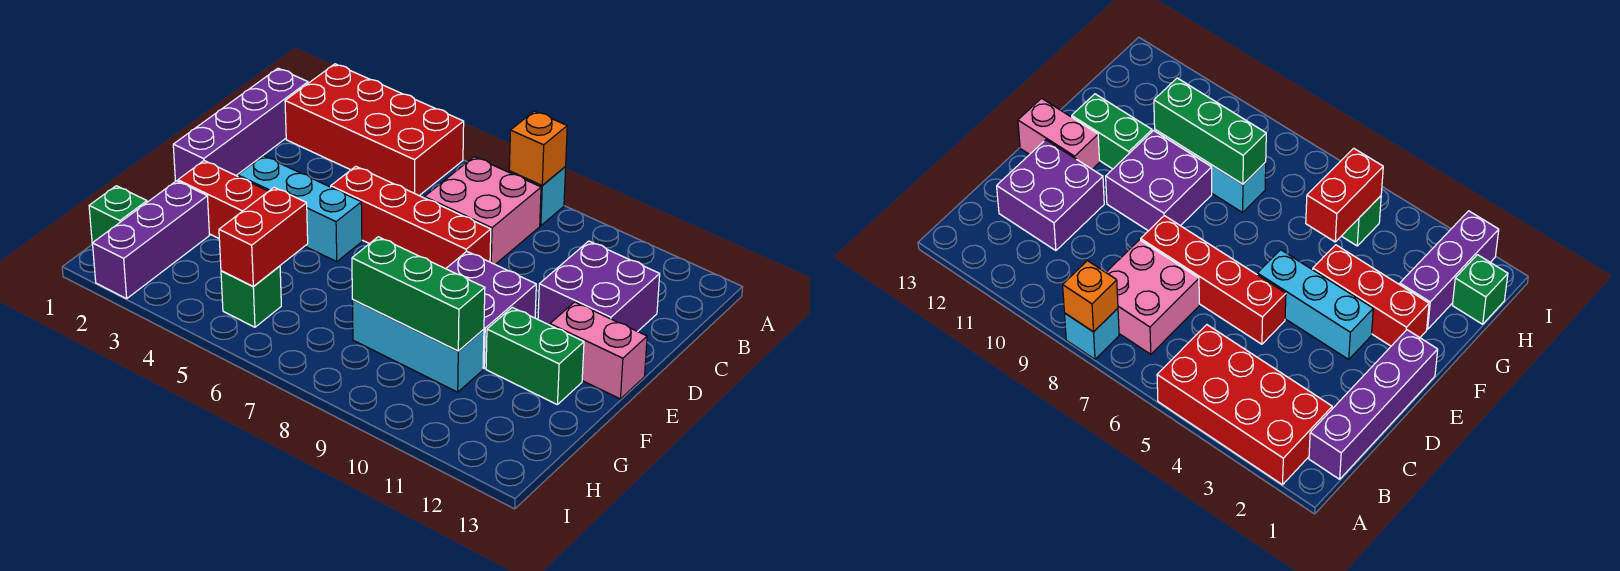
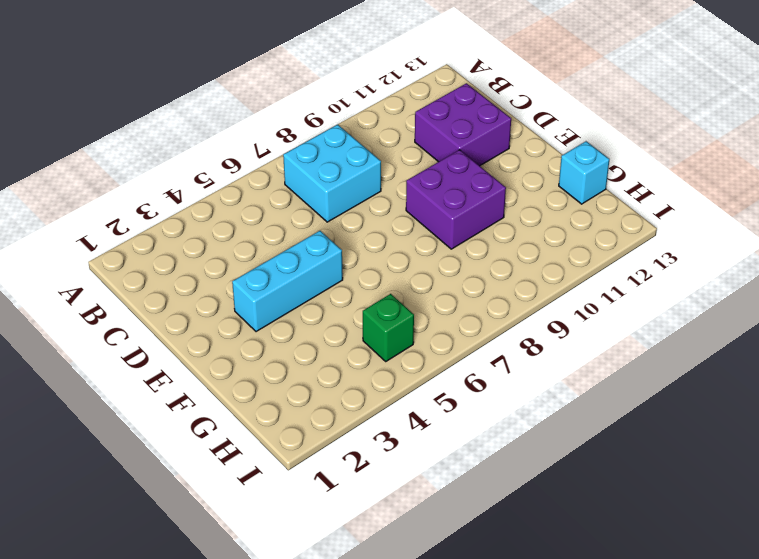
cyan 2x2 brick [283,124,381,222] -> pink 2x2 brick [424,157,541,264]
cyan 1x1 brick [559,141,610,204] -> cyan 1x1 brick moved to [509,167,566,226]
none -> red 2x4 brick [285,64,464,195]
none -> purple 1x4 brick [173,68,308,181]
none -> red 1x4 brick [331,166,491,269]

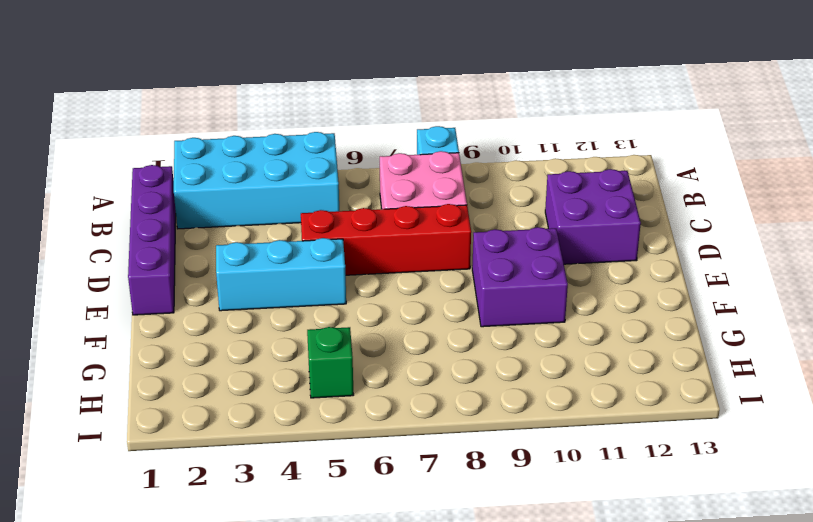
cyan 2x4 brick [174,132,339,229] -> red 2x4 brick [285,64,464,195]
none -> pink 1x2 brick [550,302,647,399]
none -> red 1x3 brick [178,161,268,238]
none -> green 1x2 brick [486,307,584,404]

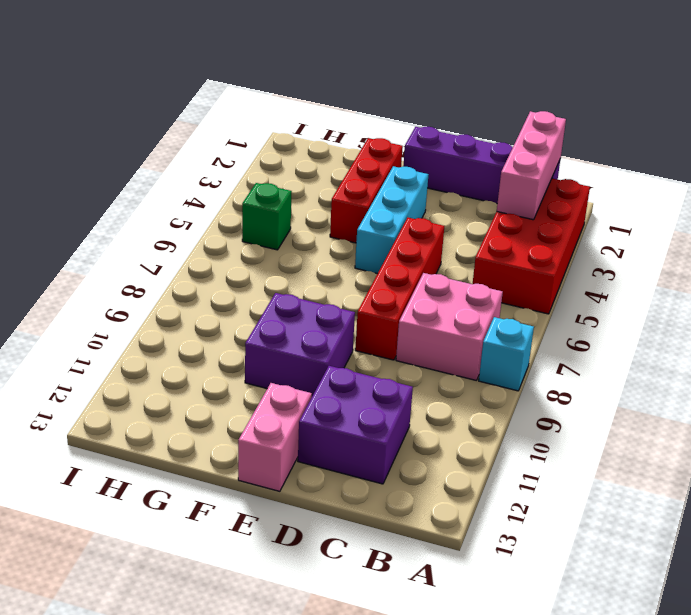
pink 1x3 brick [497,111,566,220] -> none
none -> green 1x2 brick [486,307,584,404]
none -> purple 1x3 brick [92,181,210,299]
none -> cyan 1x3 brick [352,300,484,392]

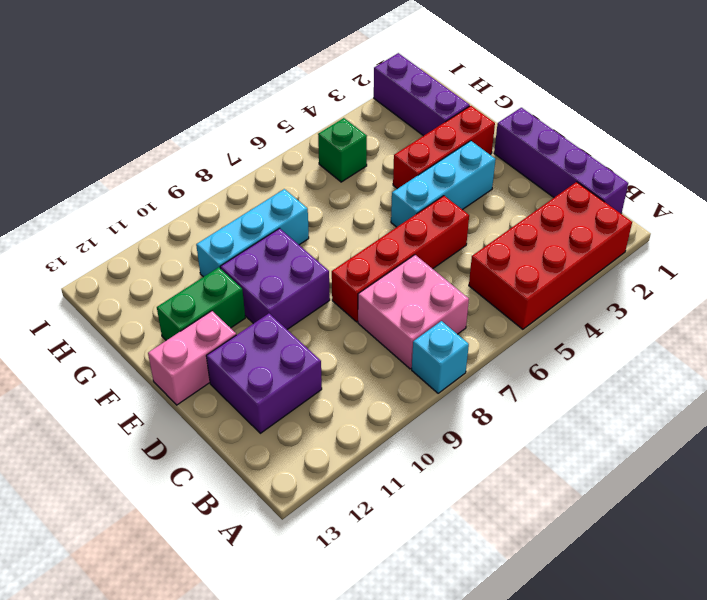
none -> green 1x1 brick [89,186,147,245]
none -> orange 1x1 brick [509,111,567,185]
none -> red 1x2 brick [219,187,308,287]

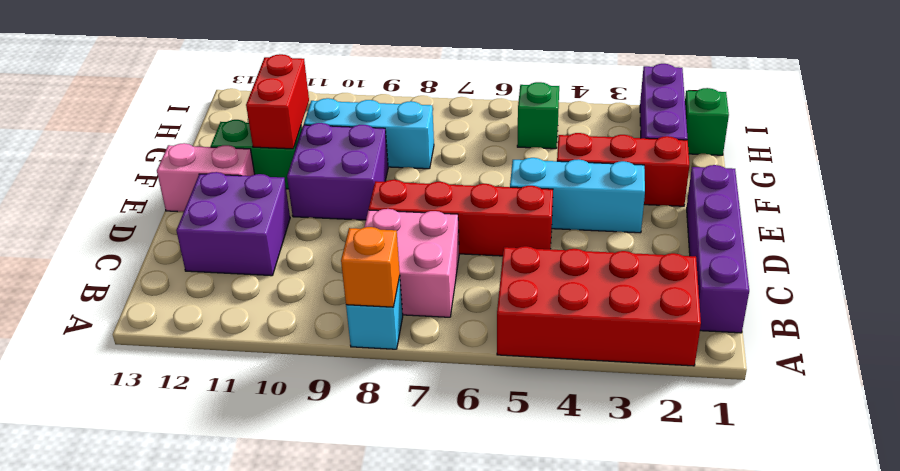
red 1x2 brick [246,54,309,149] -> red 1x2 brick moved to [219,187,308,287]
none -> green 1x3 brick [352,237,485,351]

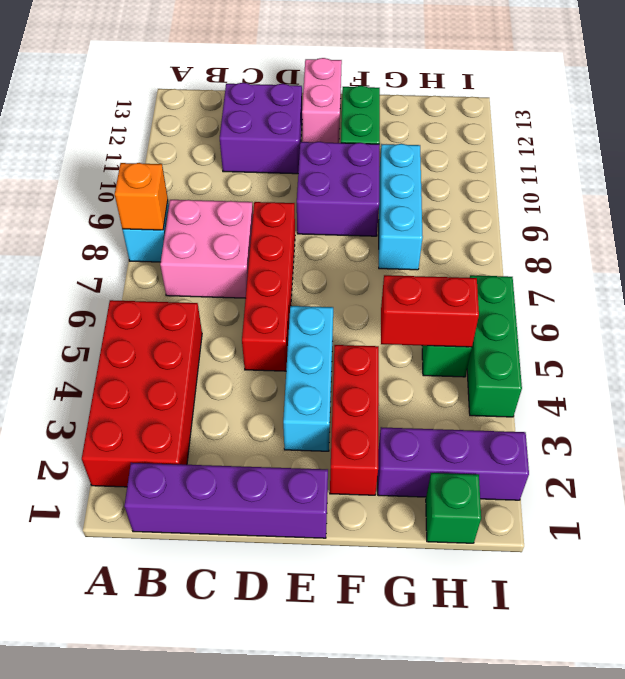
green 1x3 brick [467,275,522,417] -> green 1x3 brick moved to [352,237,485,351]

